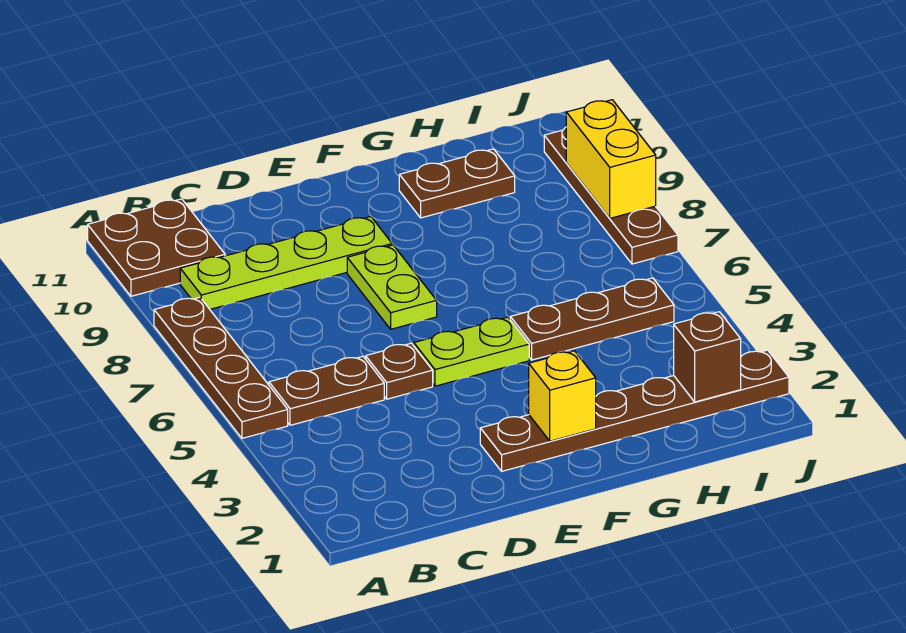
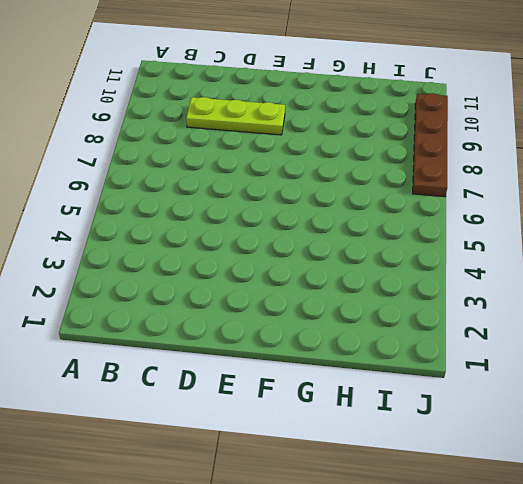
lime 1x3 plate [186,97,285,135] -> lime 1x4 plate [180,217,392,309]
none -> brown 1x4 plate [154,297,288,438]
none -> brown 2x2 plate [88,199,225,296]
none -> brown 1x2 plate [269,356,384,425]

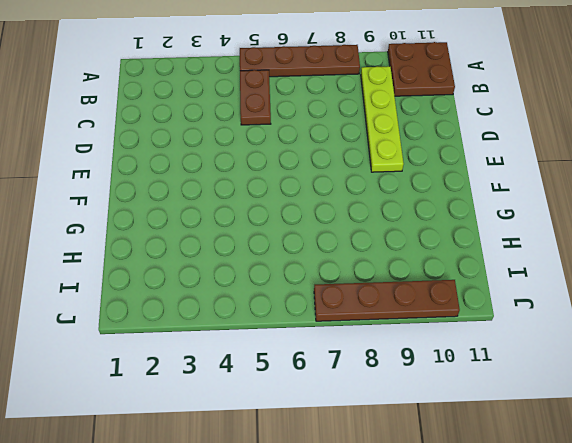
none -> brown 1x1 plate [366,343,433,399]
none -> brown 1x6 plate [480,350,789,471]
none -> lime 1x2 plate [414,317,529,386]

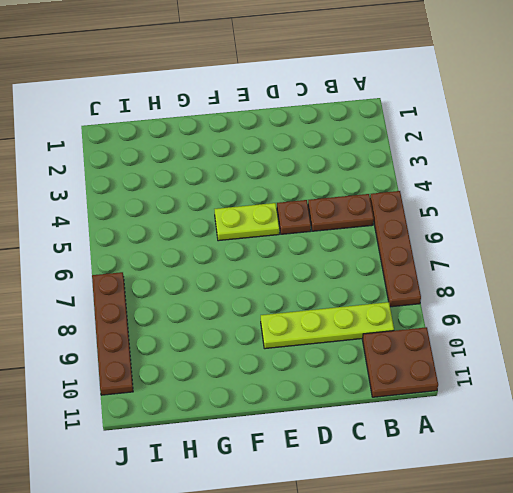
none -> brown 1x6 plate [480,350,789,471]
none -> lime 1x2 plate [347,245,437,329]
none -> brown 1x3 plate [510,278,674,360]

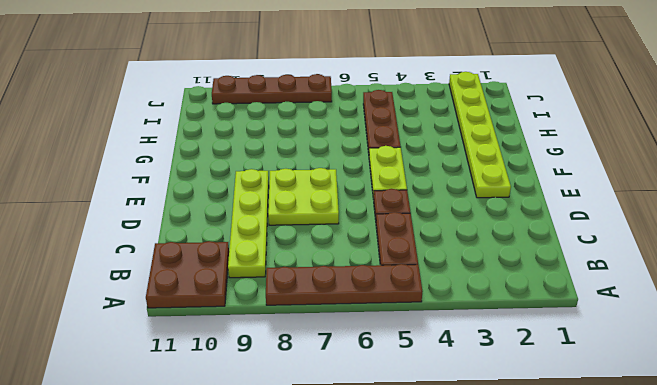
lime 2x2 plate [268,168,339,225] -> lime 1x2 plate [347,245,437,329]
lime 1x6 plate [449,72,511,198] -> brown 1x6 plate [480,350,789,471]
none -> brown 1x2 plate [399,149,515,218]
none -> yellow 1x1 brick [529,351,596,441]
none -> brown 1x1 brick [674,312,741,402]

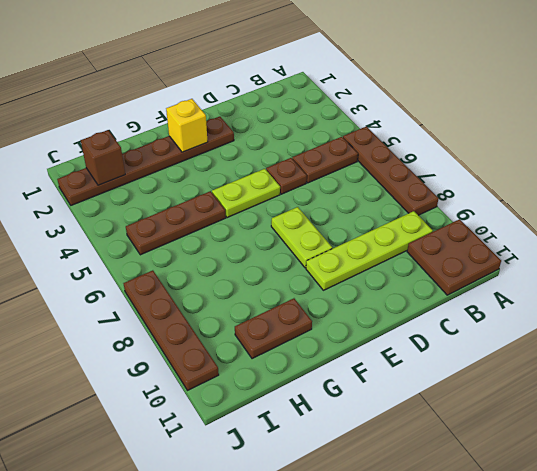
none -> yellow 1x2 brick [566,100,656,218]

